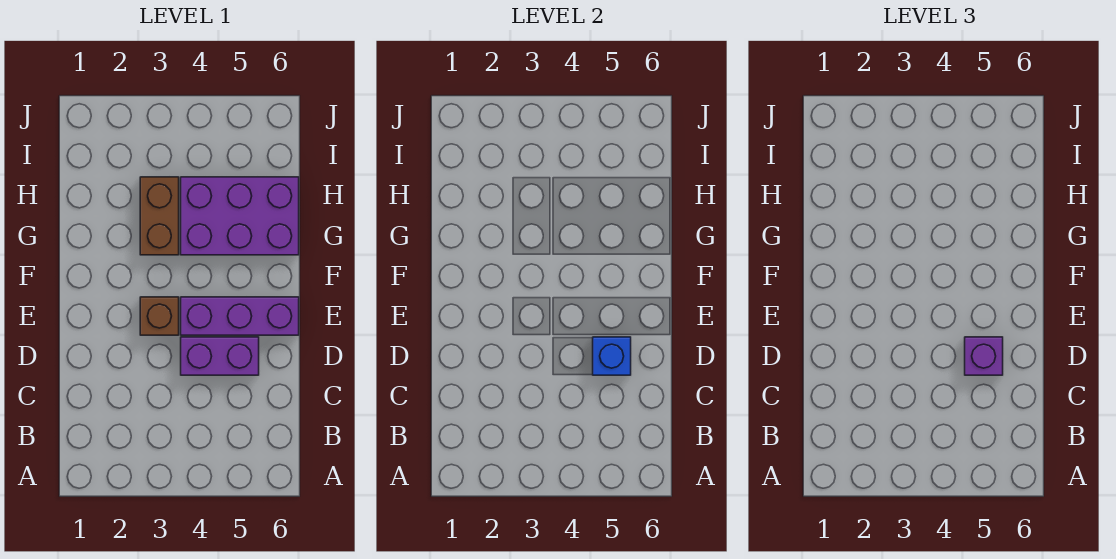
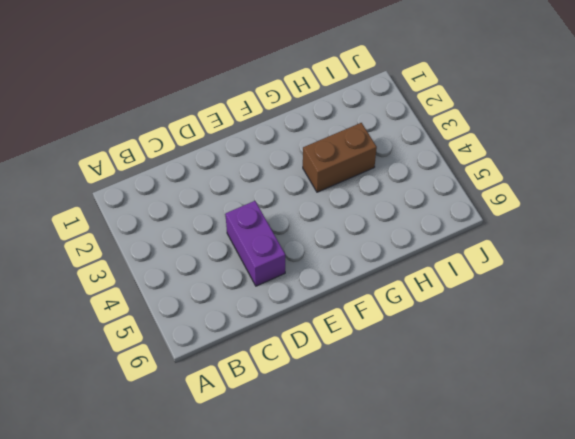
none -> brown 1x1 brick [140,297,179,335]
none -> purple 1x3 brick [181,297,299,335]

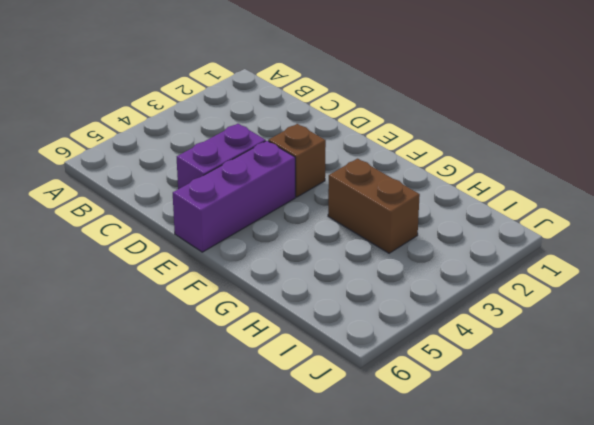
none -> purple 2x3 brick [181,177,299,255]
none -> blue 1x1 brick [593,337,631,375]

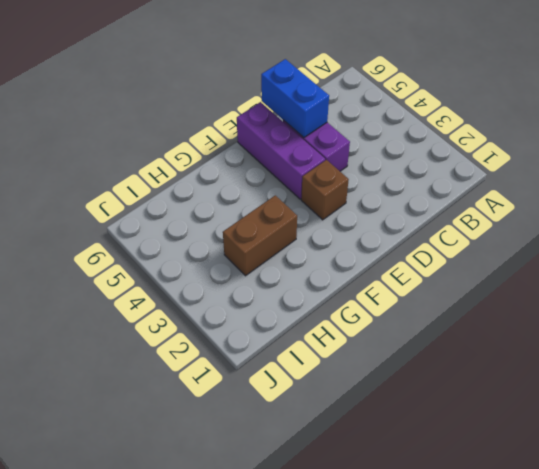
blue 1x2 brick [261,59,329,138] -> blue 1x1 brick [593,337,631,375]
none -> purple 2x3 brick [181,177,299,255]
none -> purple 1x1 brick [965,337,1003,375]

